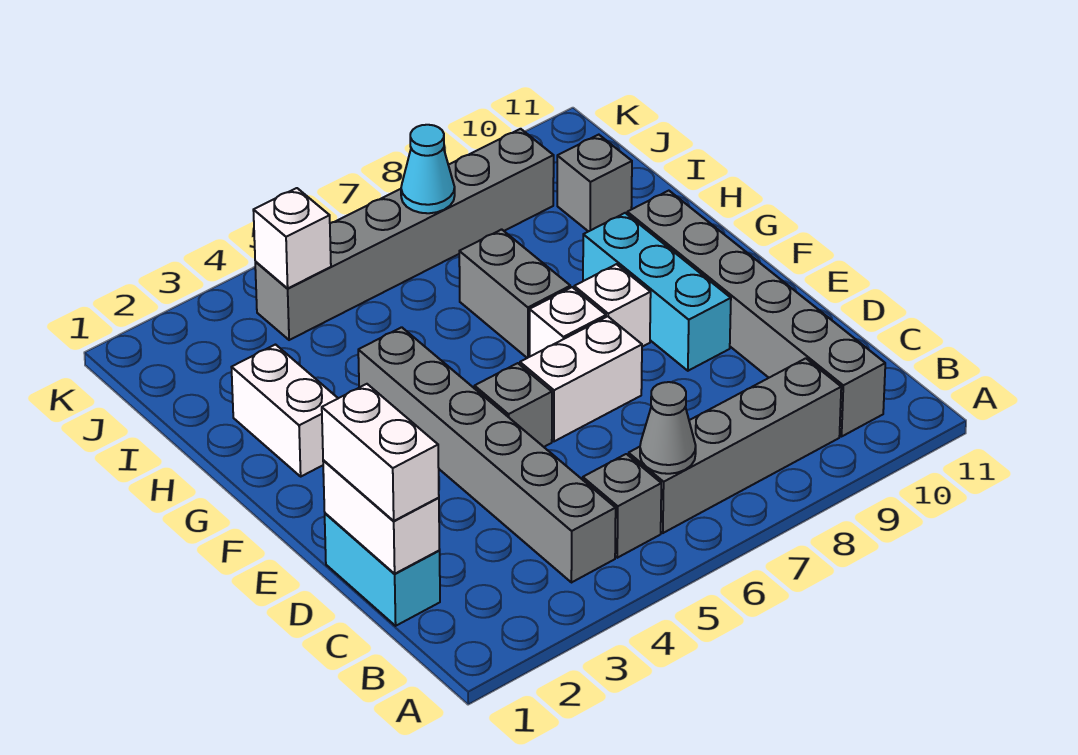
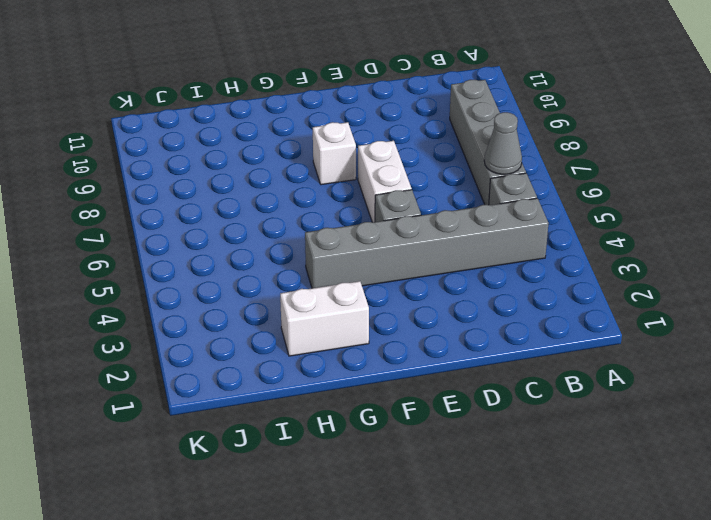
none -> grey 1x6 brick [627,191,885,437]
none -> cyan 1x2 brick [325,513,440,626]
none -> cyan 1x3 brick [583,213,731,371]

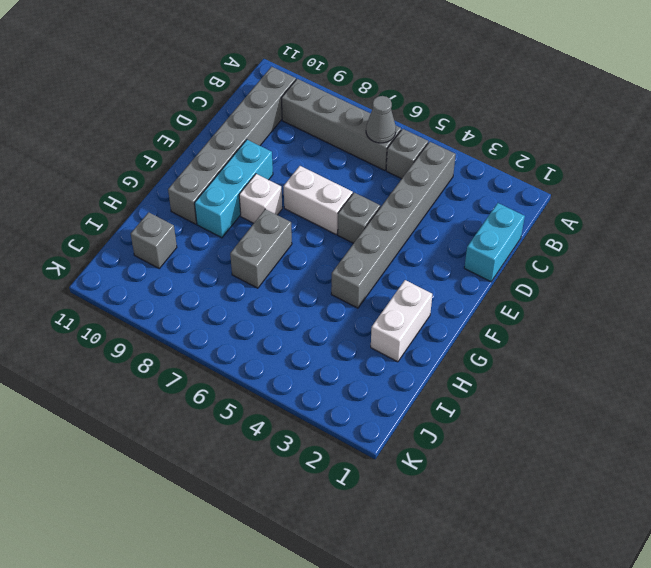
none -> white 1x1 brick [530,287,606,356]
none -> grey 1x6 brick [255,129,554,340]
none -> white 1x2 brick [323,460,440,574]

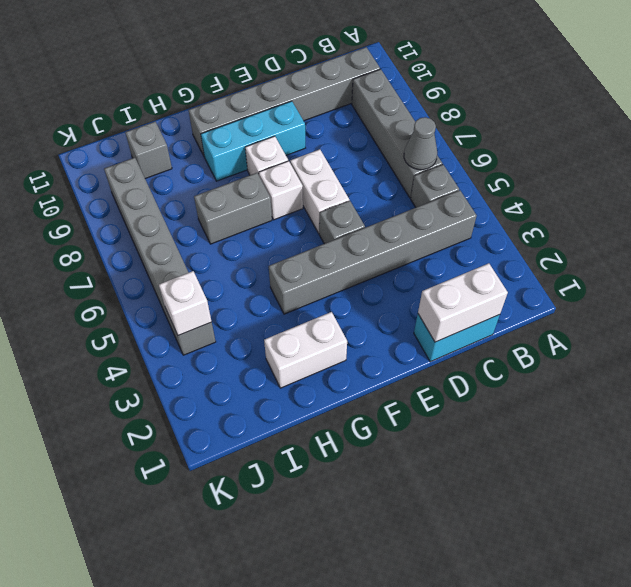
none -> cyan 1x1 cone [401,125,455,213]
none -> white 1x2 brick [322,384,439,521]

